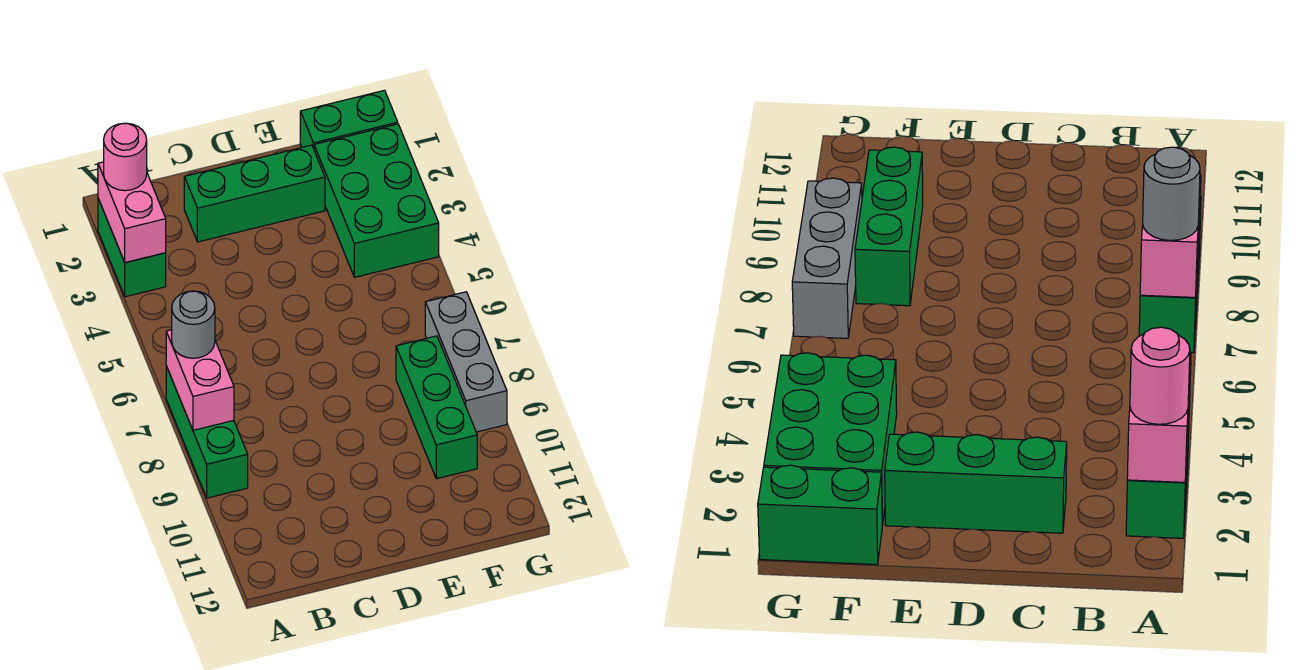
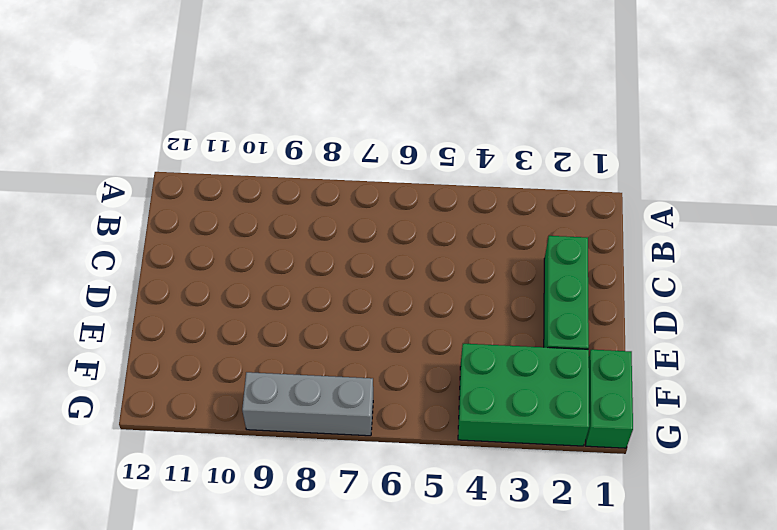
none -> green 1x2 brick [98,199,166,297]
none -> green 1x3 brick [166,366,248,498]

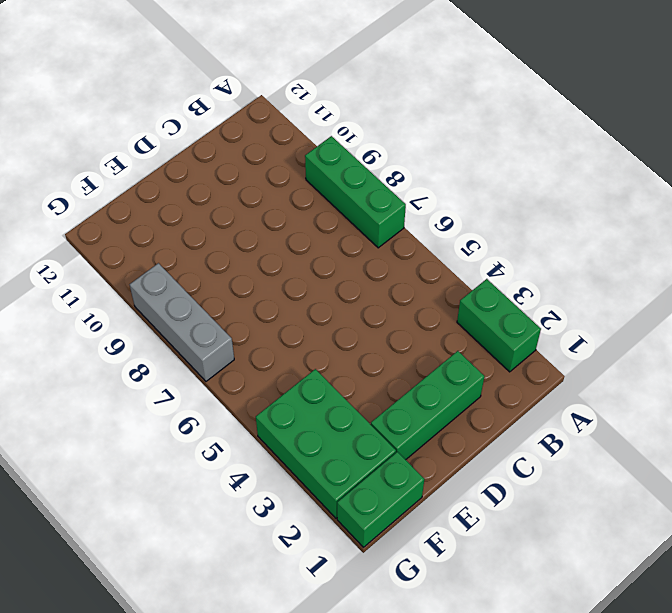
none -> green 1x3 brick [396,336,477,479]
none -> pink 1x2 brick [98,162,166,263]

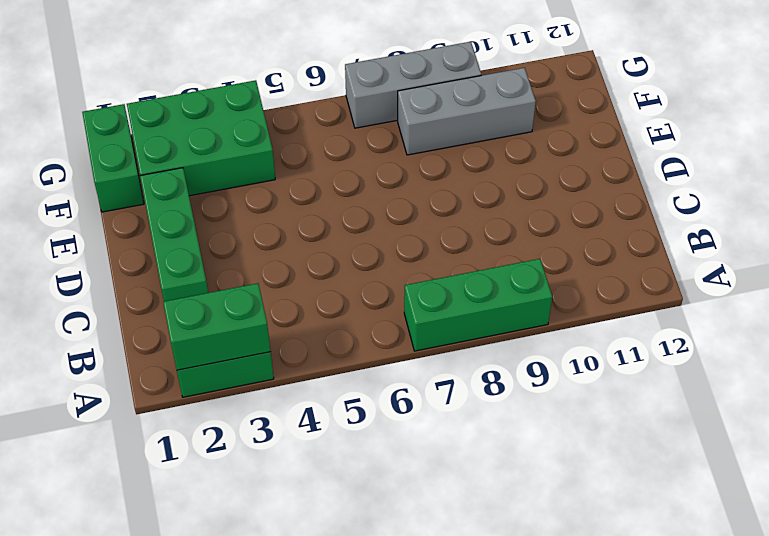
green 1x2 brick [163,283,271,370] -> pink 1x2 brick [98,162,166,263]
grey 1x3 brick [398,68,536,155] -> green 1x3 brick [396,336,477,479]
none -> pink 1x2 brick [166,330,234,430]
none -> pink 1x1 round brick [104,123,147,191]

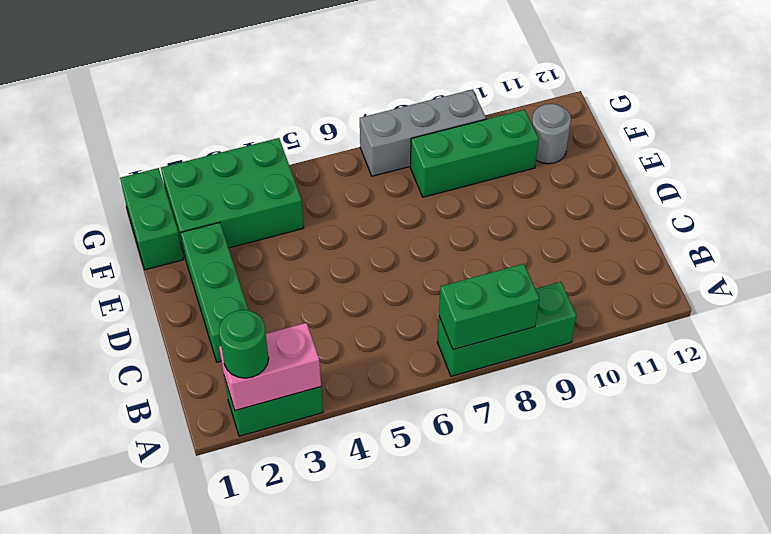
green 1x1 round brick [219,310,269,378] -> pink 1x1 round brick [104,123,147,191]
green 1x2 brick [439,264,539,350] -> pink 1x2 brick [166,330,234,430]
grey 1x1 round brick [532,104,571,164] -> grey 1x1 round brick moved to [172,291,215,358]

